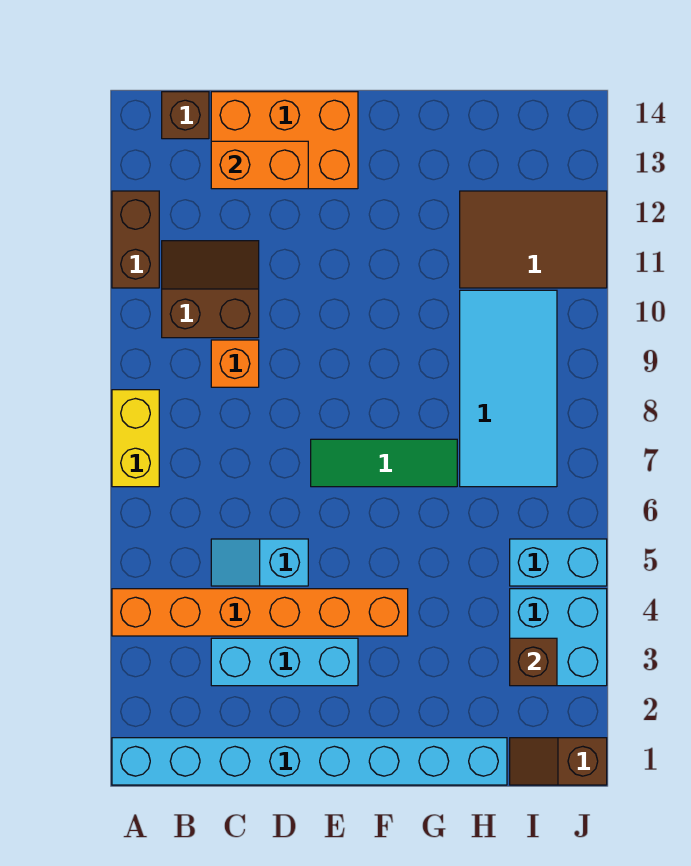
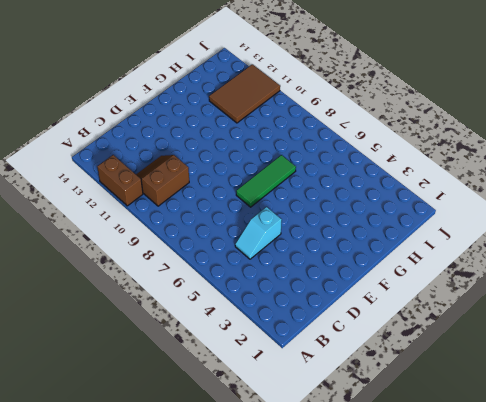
none -> cyan 1x8 brick [112,738,507,785]
none -> orange 1x6 brick [112,589,408,636]
none -> yellow 1x2 brick [112,390,159,487]

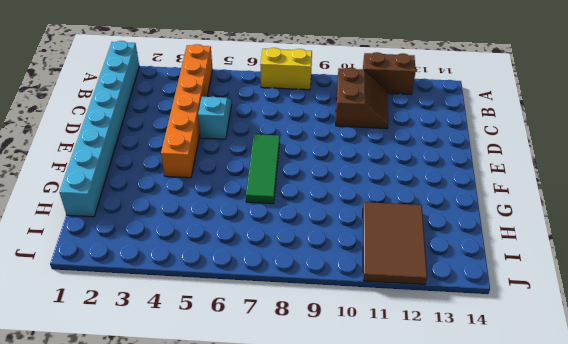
none -> brown 1x1 brick [162,92,209,139]
none -> cyan 1x3 brick [211,638,358,686]
none -> orange 1x1 brick [211,340,259,387]

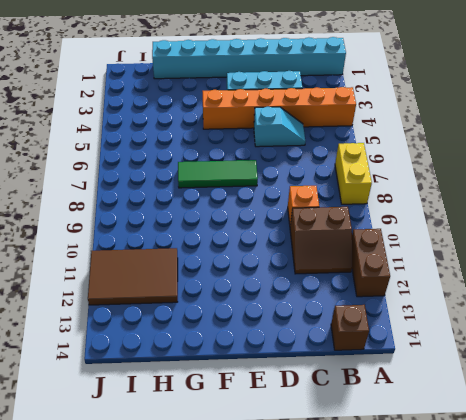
none -> orange 2x3 brick [211,92,358,189]
none -> cyan 2x4 tile [460,290,557,487]
none -> brown 1x2 slope [510,738,607,785]

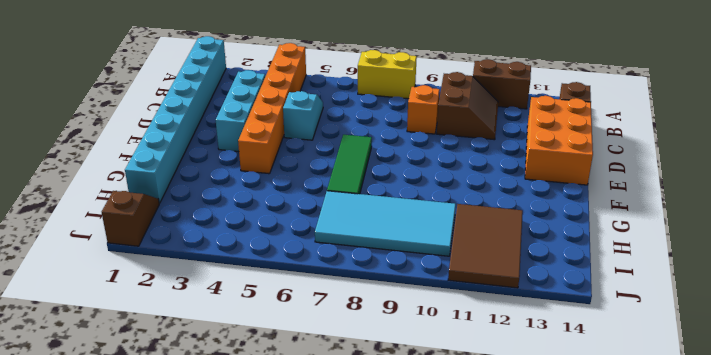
none -> cyan 2x2 brick [510,589,607,686]
none -> cyan 1x2 brick [510,539,607,586]
none -> orange 1x2 brick [211,141,308,189]

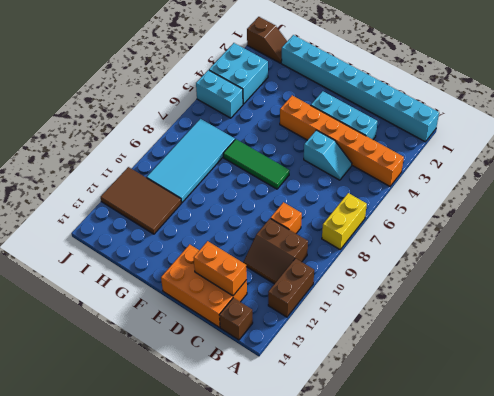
none -> brown 1x1 brick [510,638,557,686]

